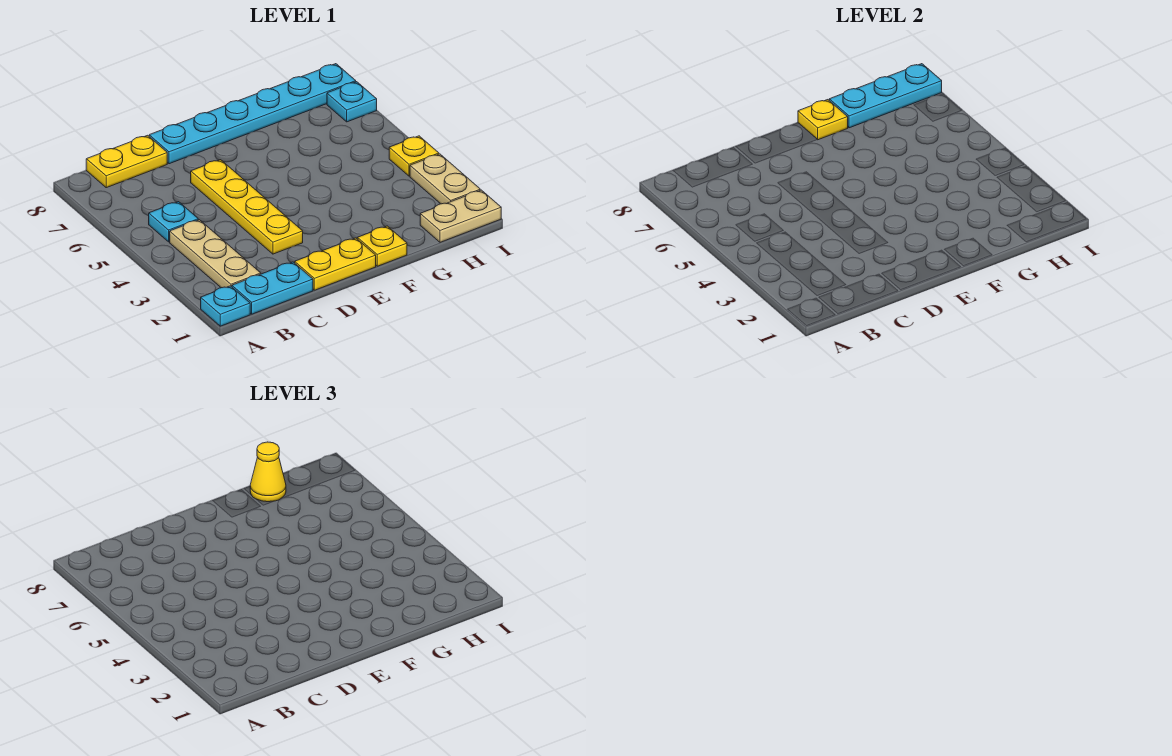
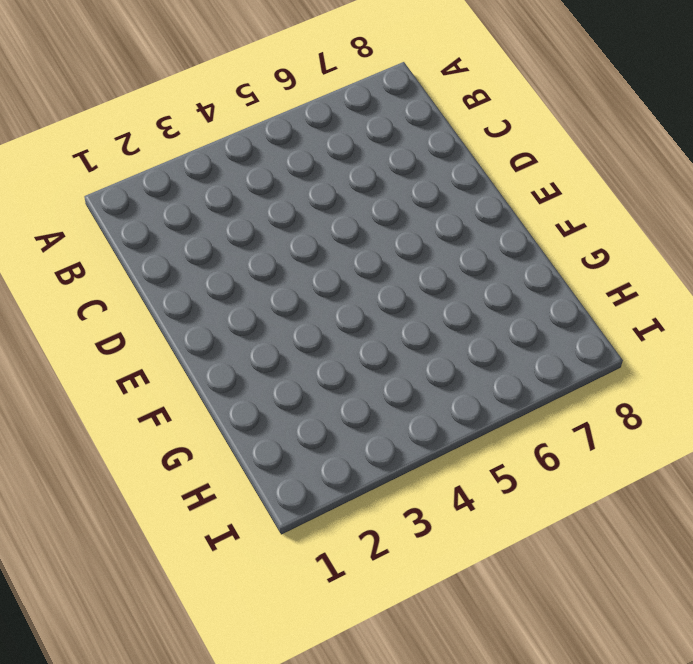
none -> cyan 1x1 plate [201,286,250,326]
none -> cyan 1x2 plate [232,262,313,314]
none -> tan 1x3 plate [170,220,261,288]

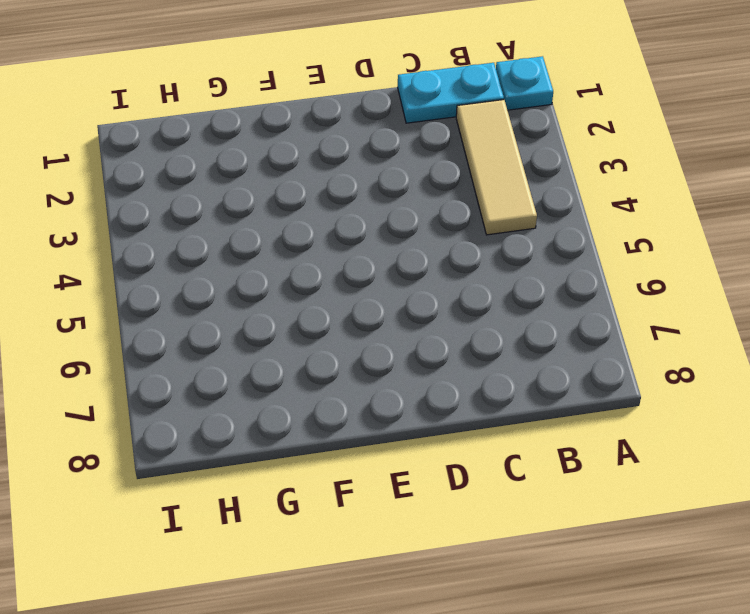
tan 1x3 tile [456,100,537,235] -> tan 1x3 plate [170,220,261,288]
none -> cyan 1x1 plate [149,202,198,242]
none -> yellow 1x2 plate [86,135,167,188]
none -> yellow 1x2 plate [295,238,376,290]

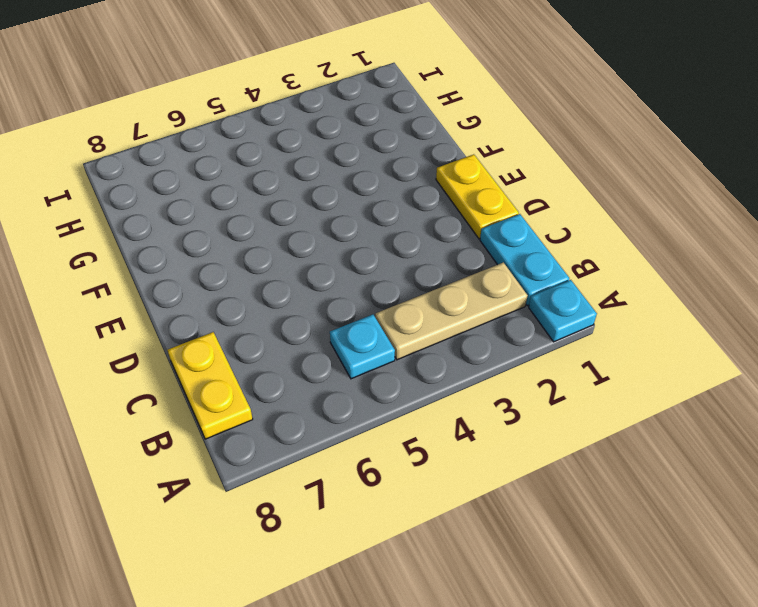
none -> yellow 1x4 plate [191,160,303,254]
none -> cyan 1x6 plate [149,64,356,164]
none -> yellow 1x1 plate [357,226,407,266]

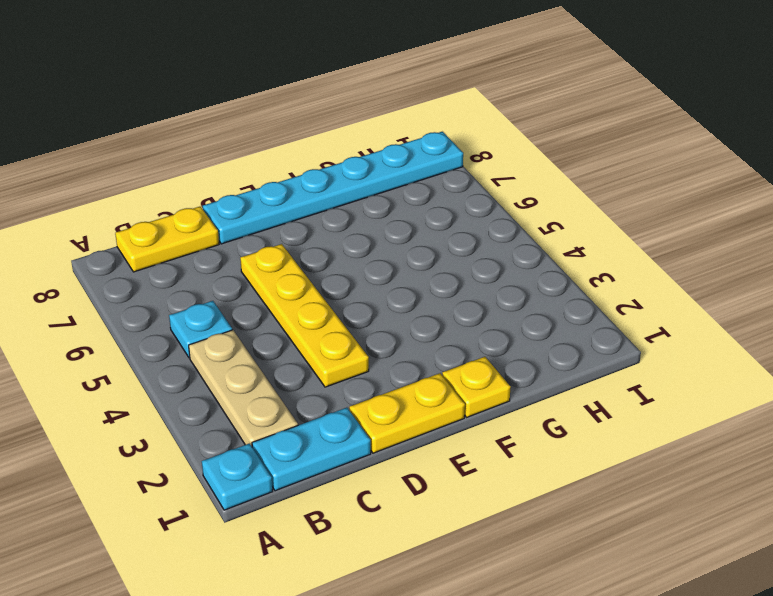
none -> tan 1x2 plate [420,190,501,242]
none -> tan 1x2 plate [410,154,480,204]
none -> yellow 1x1 plate [389,136,439,176]

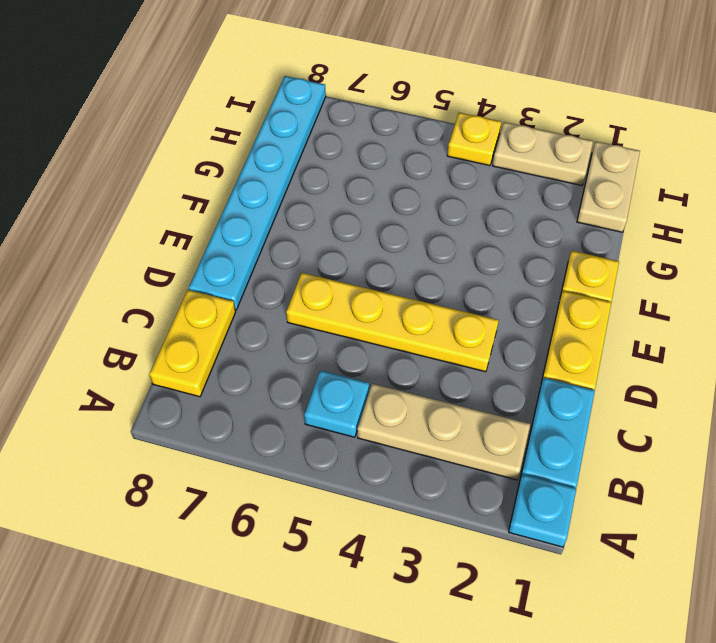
none -> cyan 1x1 plate [327,82,377,122]
none -> yellow 1x1 plate [798,100,848,140]
none -> cyan 1x3 plate [829,64,942,128]

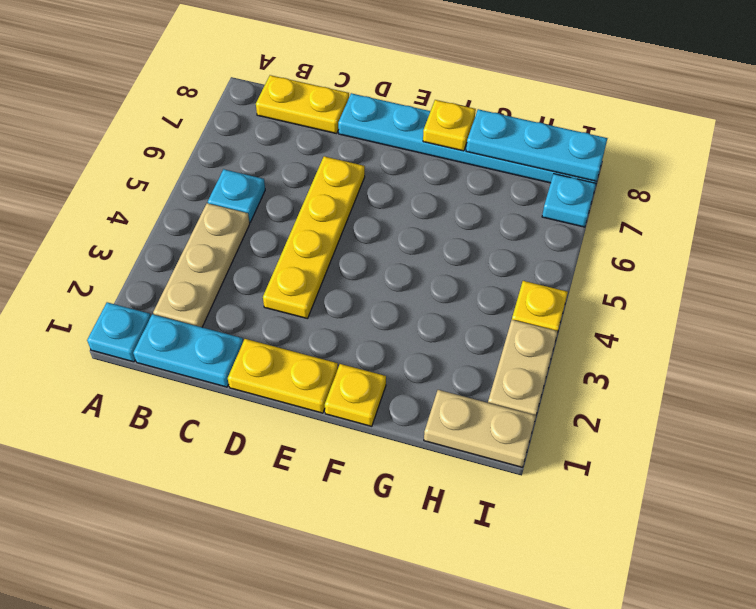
none -> yellow 1x1 cone [250,442,286,502]

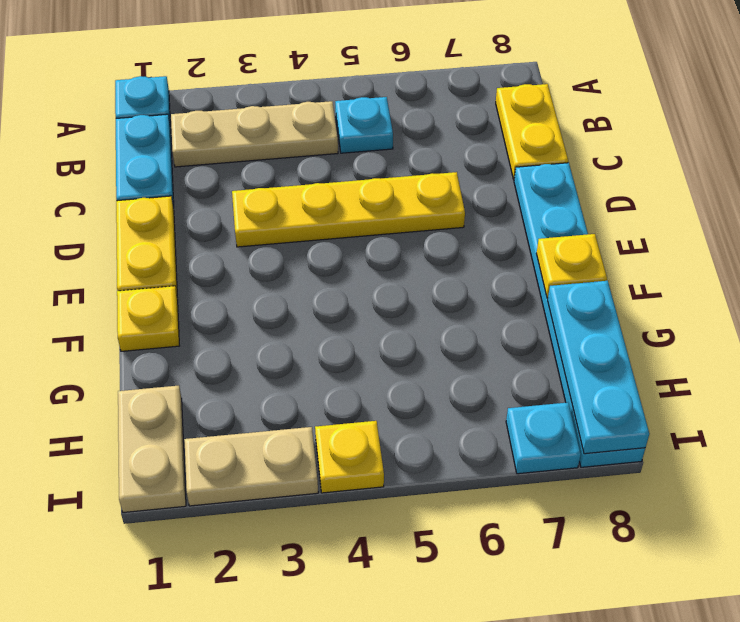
none -> yellow 1x1 cone [250,442,286,502]

